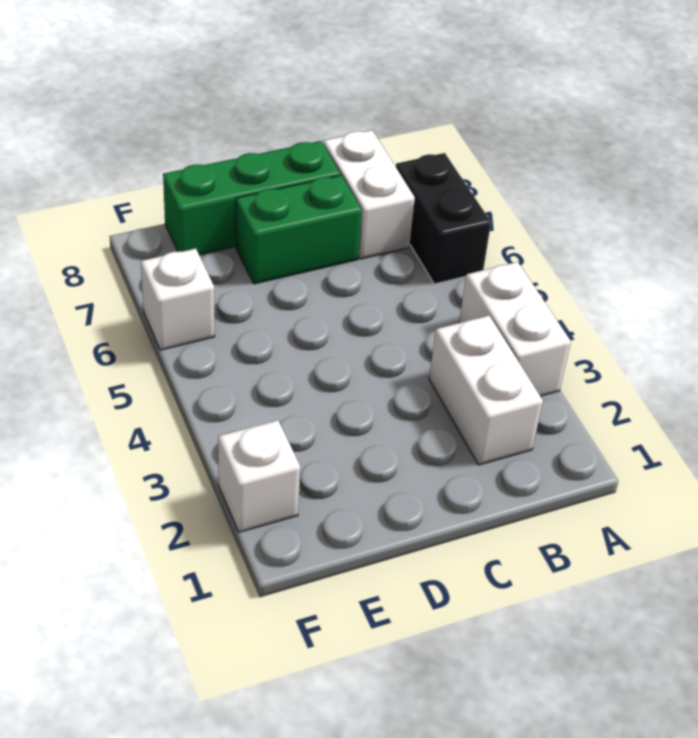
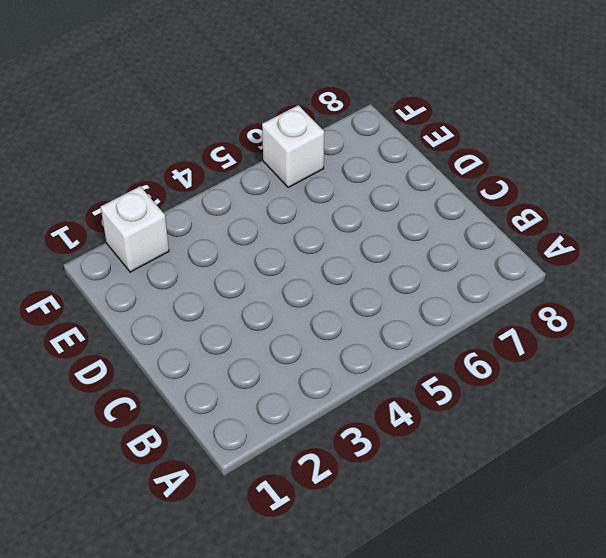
none -> white 1x2 brick [459,262,571,396]
none -> black 1x2 brick [396,153,491,284]

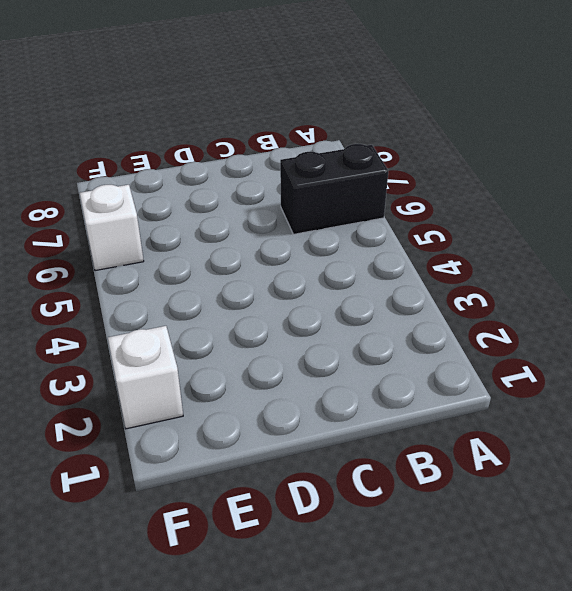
black 1x2 brick [280,144,388,234] -> black 1x2 brick turned to [396,153,491,284]
none -> white 1x2 brick [459,262,571,396]
none -> white 1x2 brick [429,316,543,465]

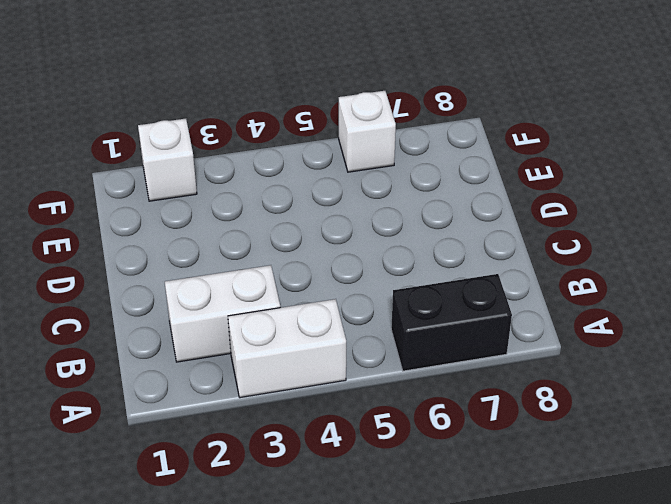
none -> white 1x2 brick [323,130,415,259]
none -> green 1x2 brick [236,175,362,284]

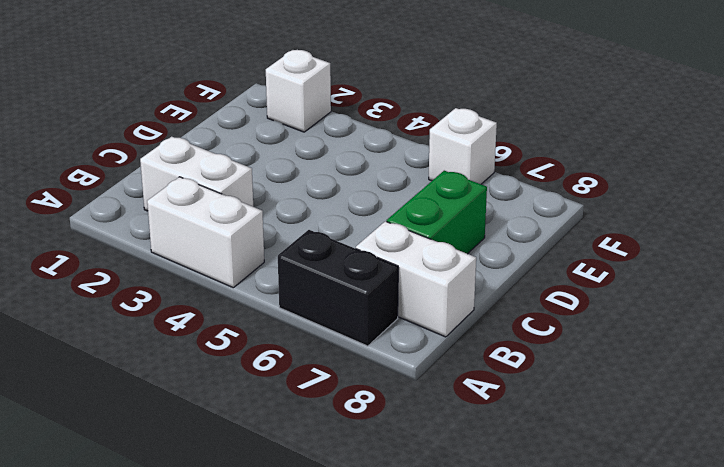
none -> green 1x3 brick [163,141,340,255]

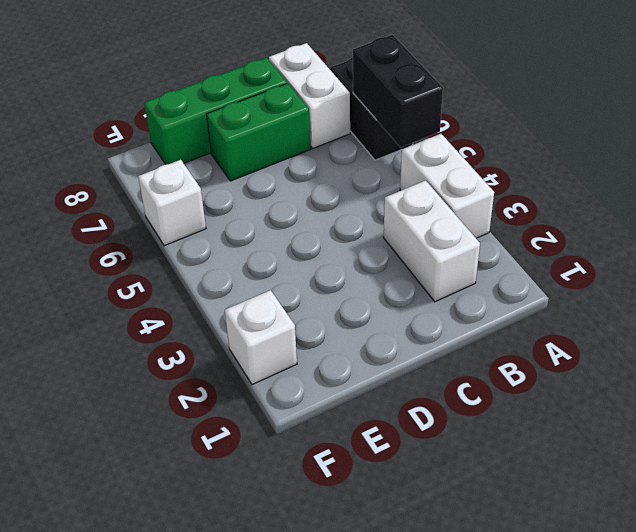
black 1x2 brick [353,35,443,147] -> none

